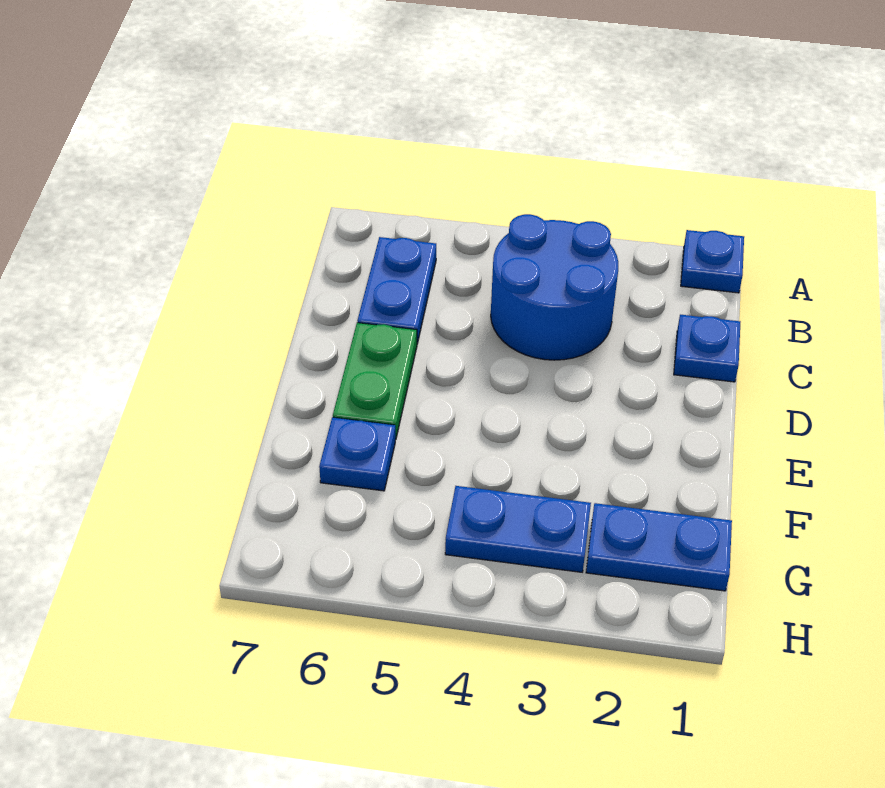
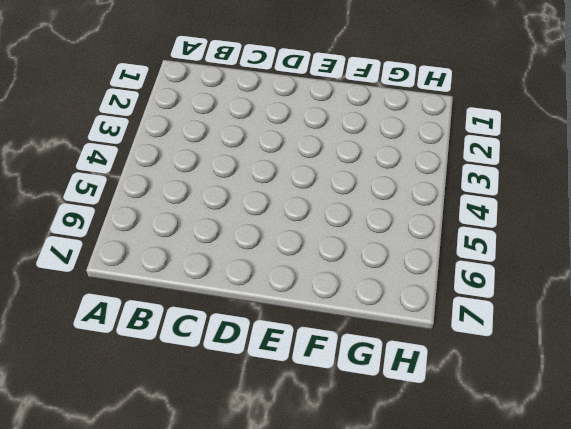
none -> blue 1x1 plate [681,230,744,293]
none -> blue 2x2 round brick [491,214,618,360]

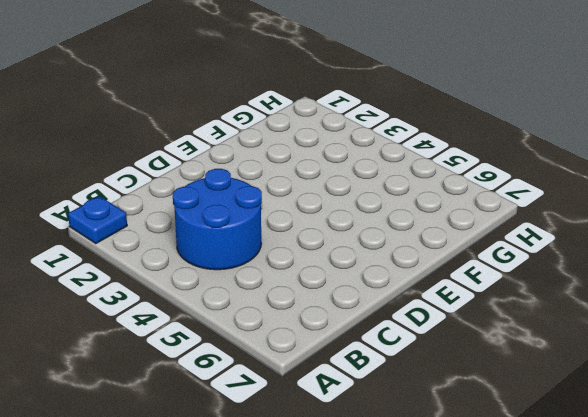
none -> blue 1x2 plate [357,237,436,344]
none -> blue 1x1 plate [674,315,740,382]

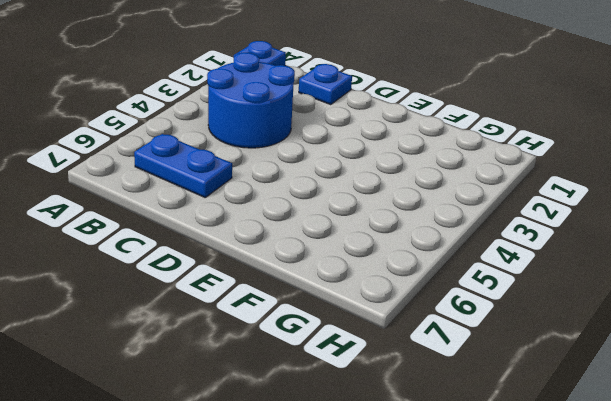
none -> green 1x2 plate [333,323,417,439]
none -> blue 1x1 plate [319,417,395,491]

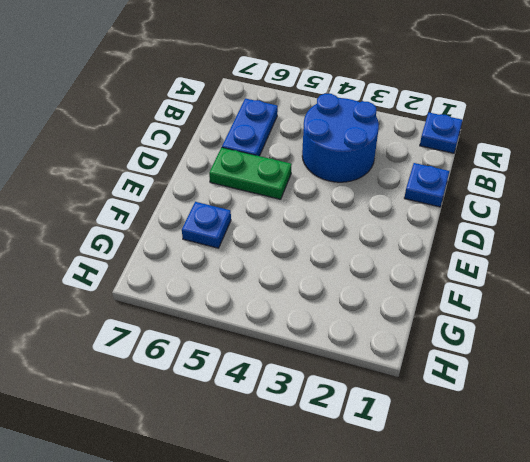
green 1x2 plate [209,147,292,199] -> green 1x2 plate turned to [333,323,417,439]
none -> blue 1x2 plate [586,503,732,591]
none -> blue 1x2 plate [445,486,591,572]

